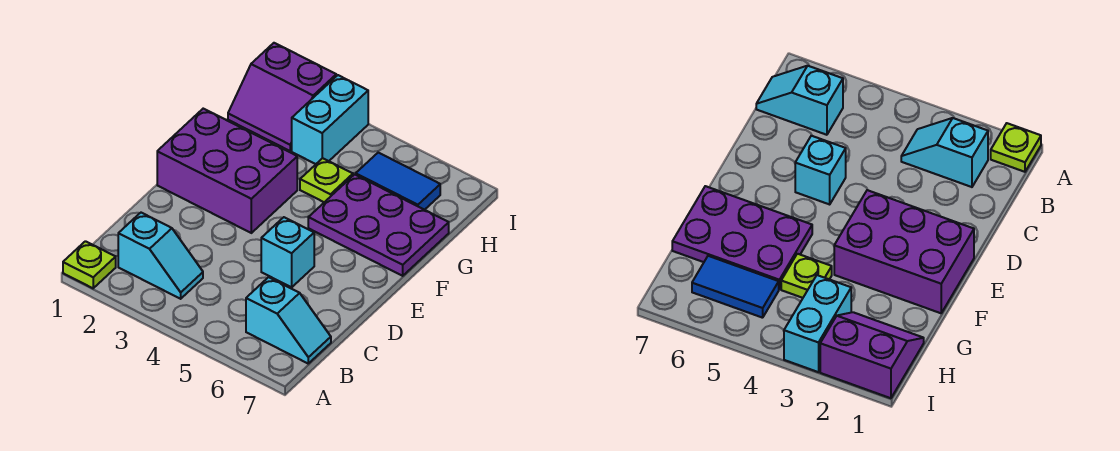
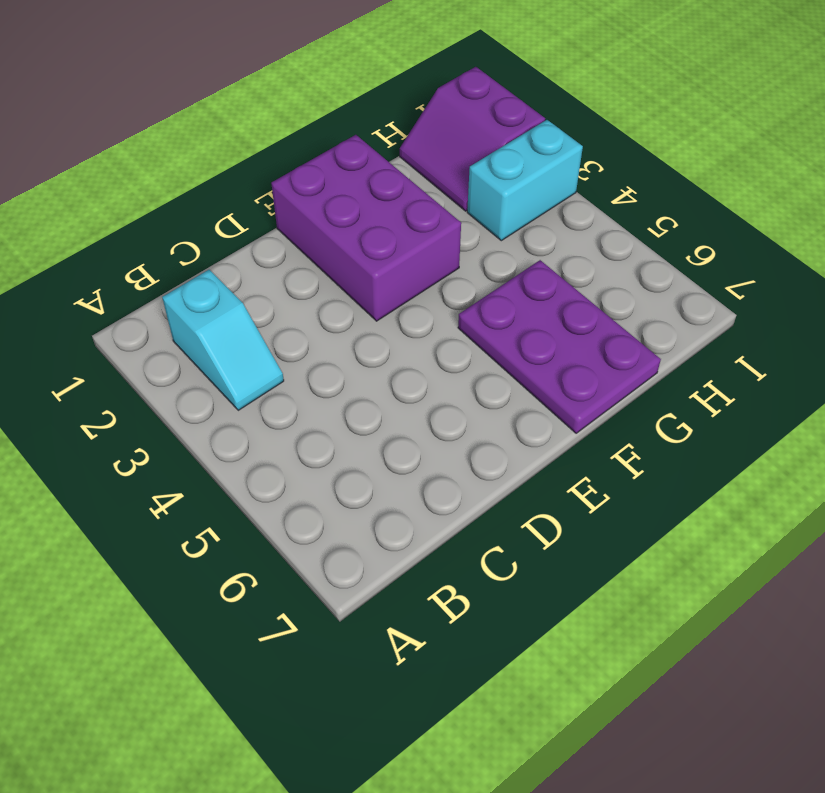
none -> lime 1x1 plate [63,241,116,288]
none -> cyan 1x2 slope [246,277,331,363]

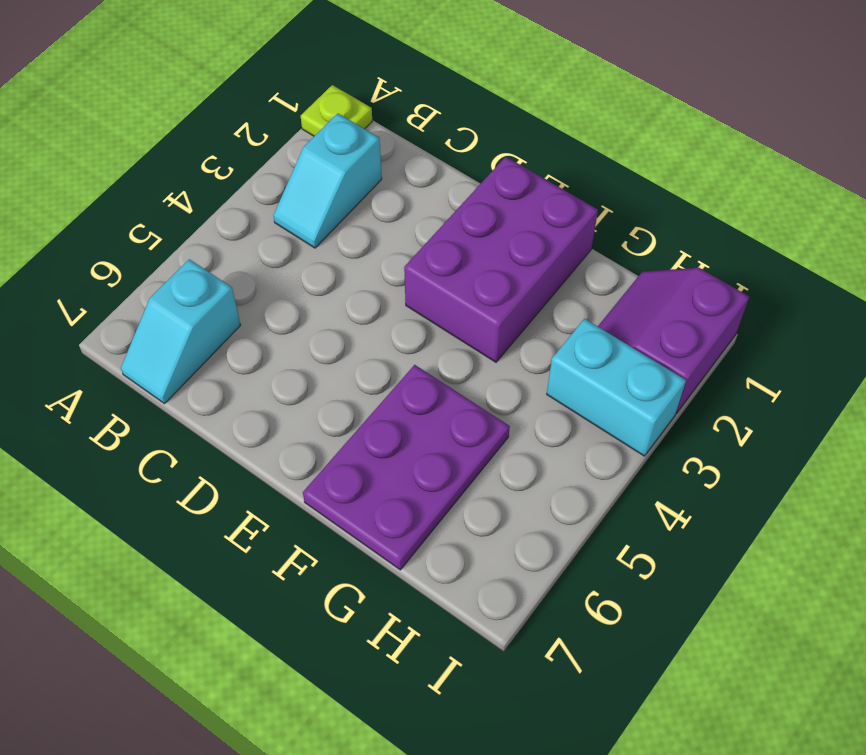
none -> cyan 1x1 brick [261,217,314,287]
none -> lime 1x1 plate [300,158,353,202]

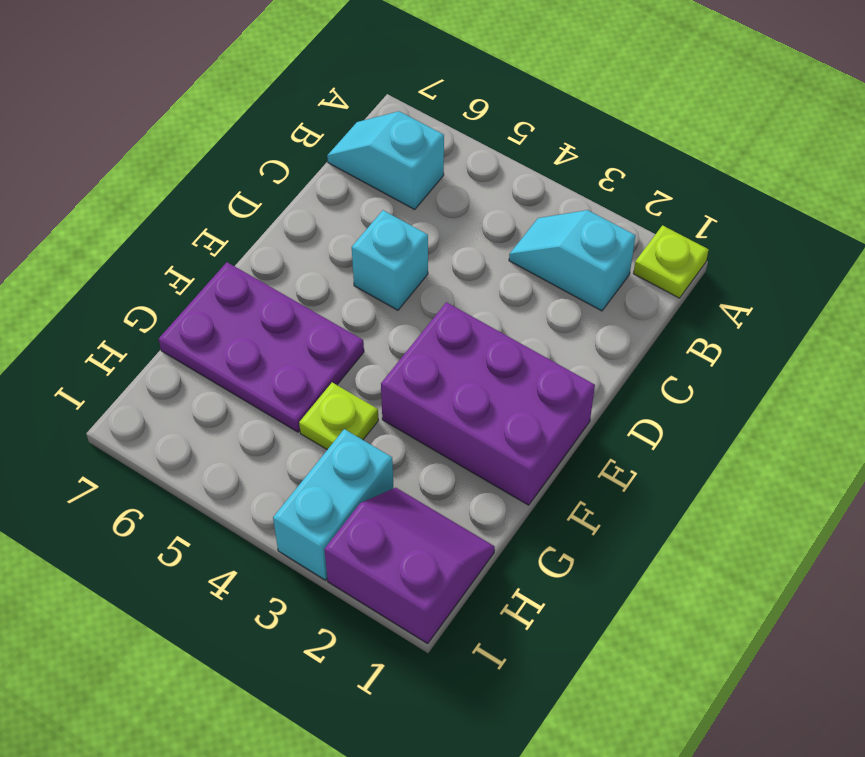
none -> blue 1x2 tile [356,153,440,210]

